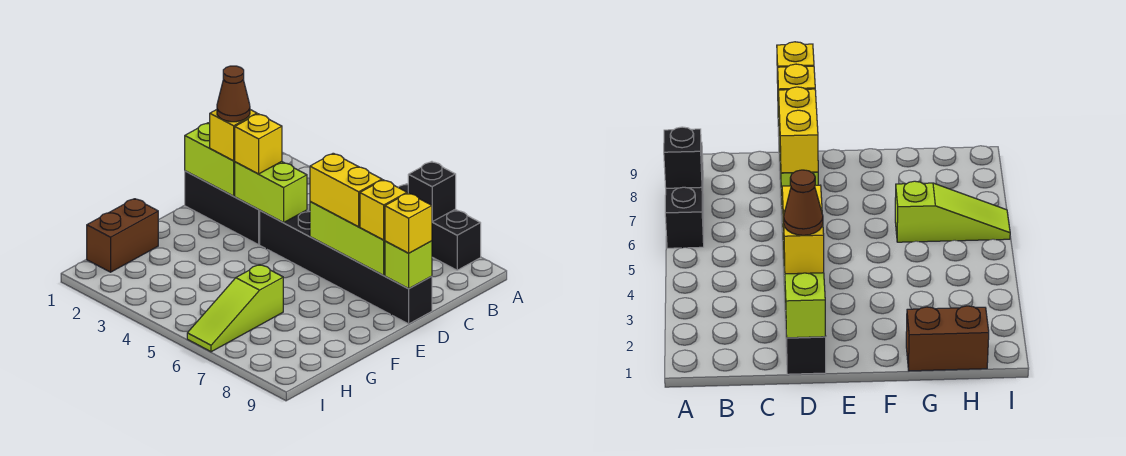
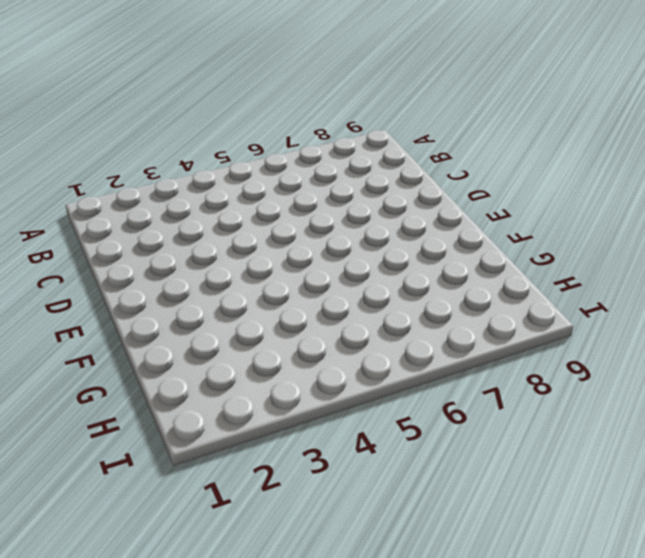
none -> black 1x3 brick [398,184,481,270]
none -> black 1x3 brick [185,171,260,245]
none -> black 1x6 brick [260,210,432,324]

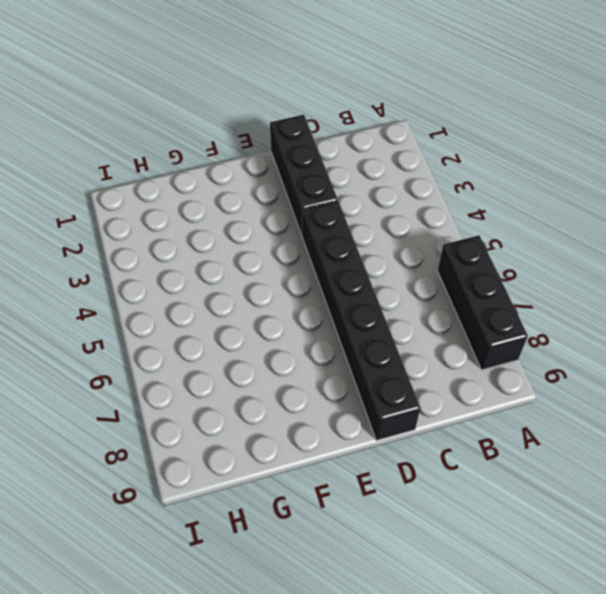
none -> brown 1x2 brick [87,199,158,272]
none -> lime 1x3 slope [187,265,283,352]
none -> black 1x1 brick [408,162,456,222]

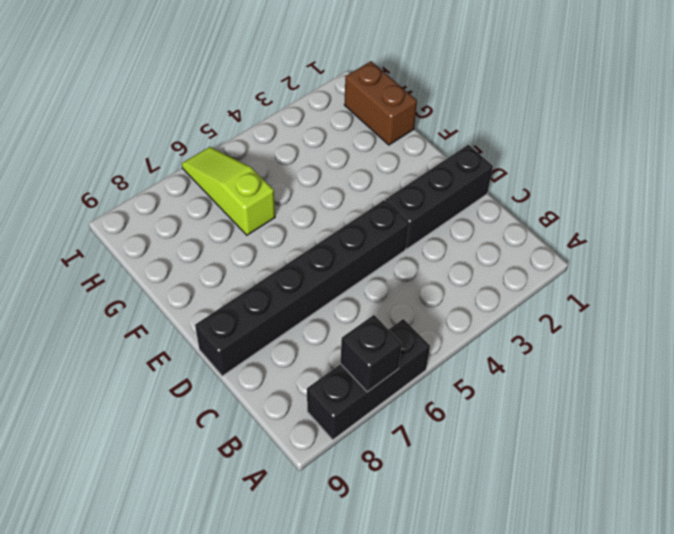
none -> lime 1x2 brick [185,123,235,196]
none -> lime 1x2 brick [235,162,307,223]
none -> lime 1x3 brick [310,201,385,275]

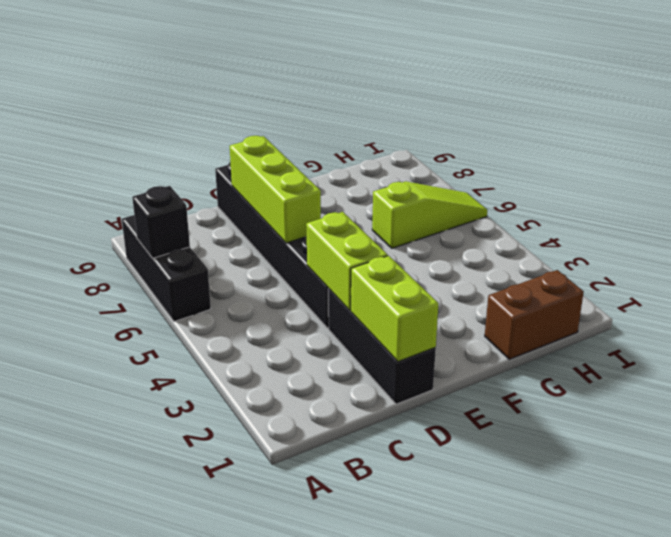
none -> lime 1x1 brick [385,241,432,289]
none -> yellow 1x1 brick [210,110,257,161]
none -> yellow 1x1 brick [234,114,282,174]

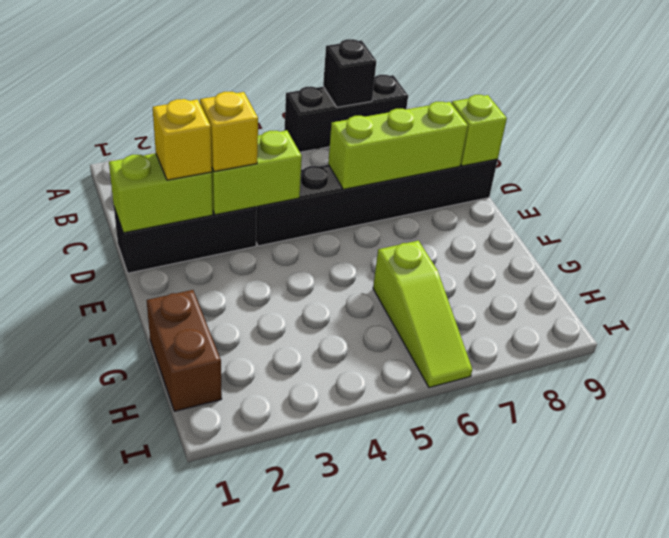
none -> yellow 1x2 brick [310,153,382,227]
none -> yellow 1x1 brick [360,180,407,240]
none -> yellow 1x1 brick [385,193,432,253]

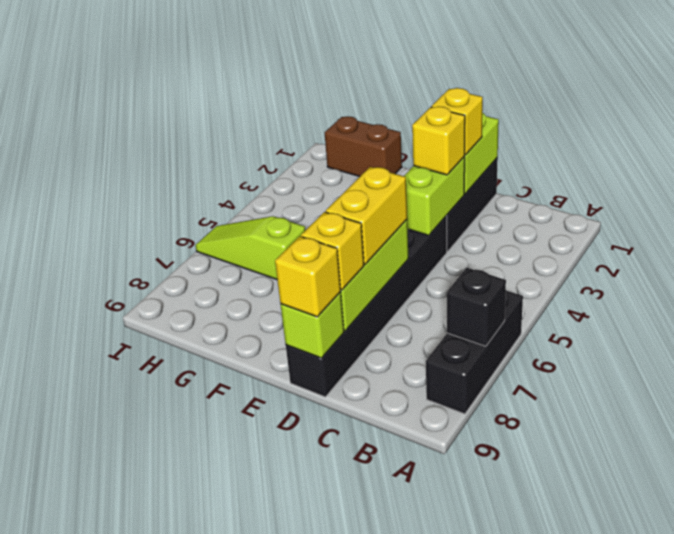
none -> brown 1x1 cone [217,66,250,122]

